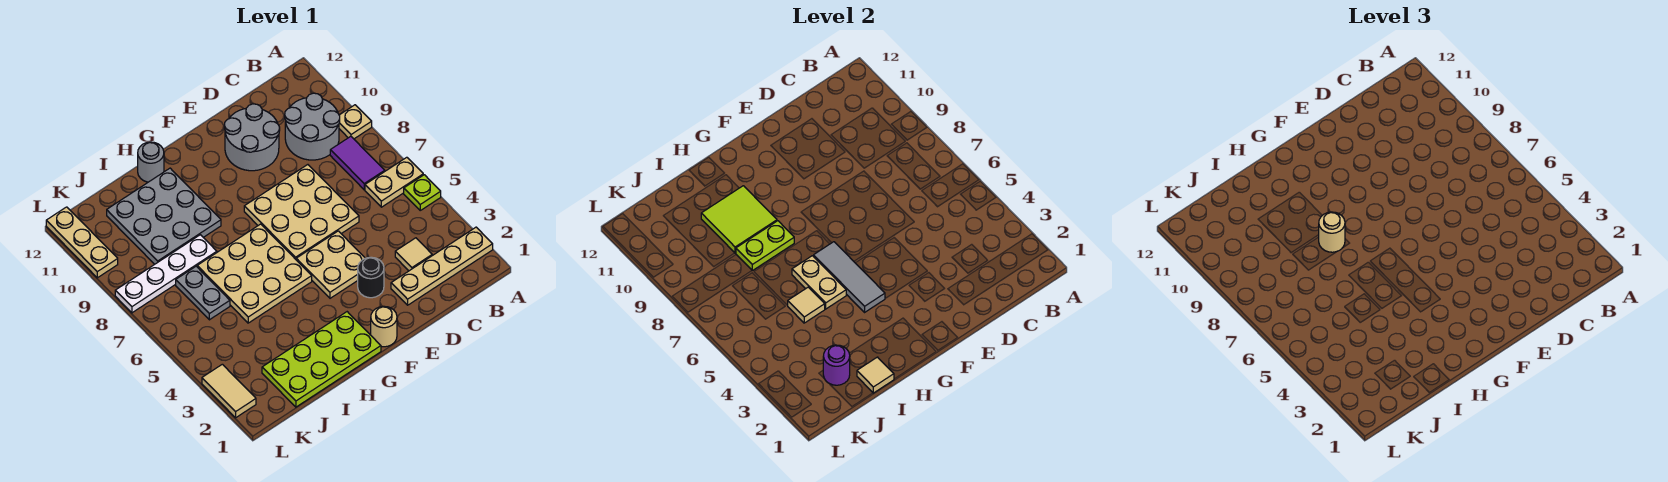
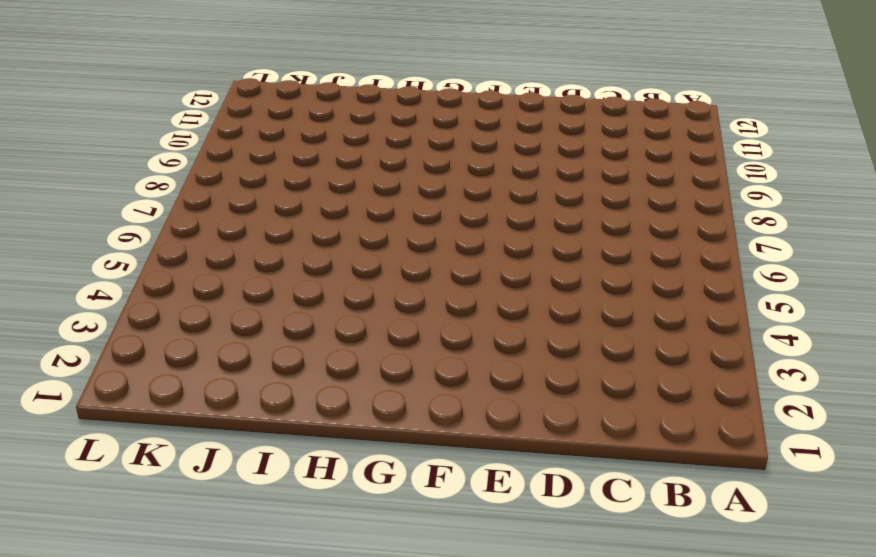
none -> tan 1x4 plate [391,227,493,305]
none -> lime 1x1 plate [404,175,441,210]
none -> tan 1x2 plate [365,157,423,207]

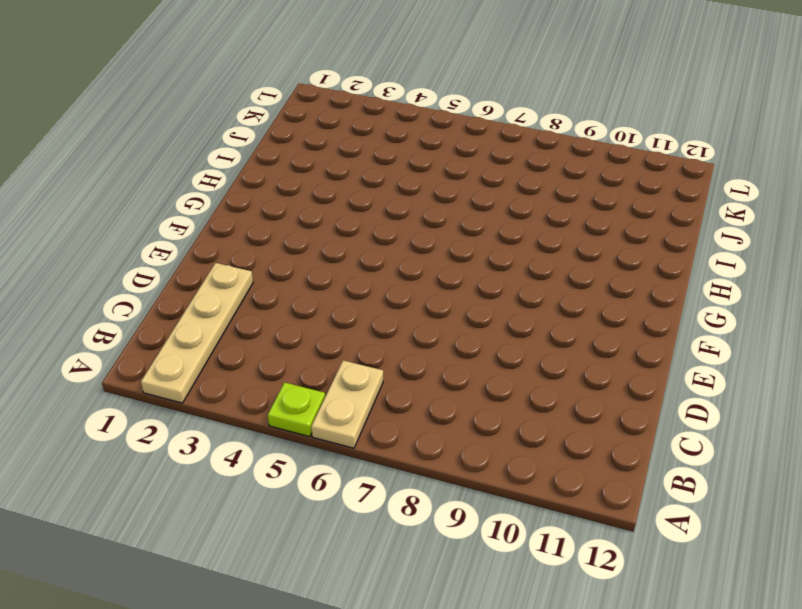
none -> tan 1x1 plate [339,105,372,139]
none -> purple 1x2 tile [330,136,385,190]
none -> grey 2x2 round brick [285,93,340,160]

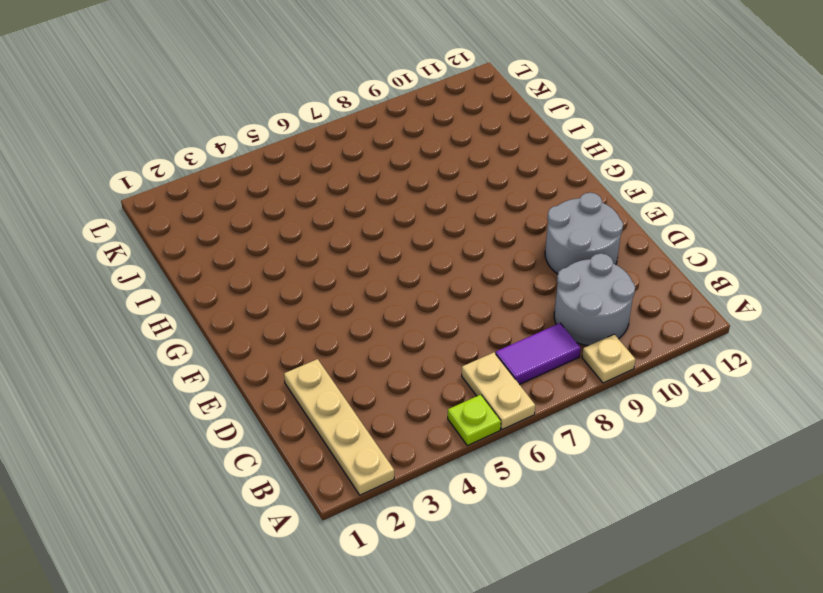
none -> tan 1x1 tile [395,238,432,271]
none -> tan 3x3 plate [244,165,359,259]
none -> black 1x1 round brick [358,257,384,298]

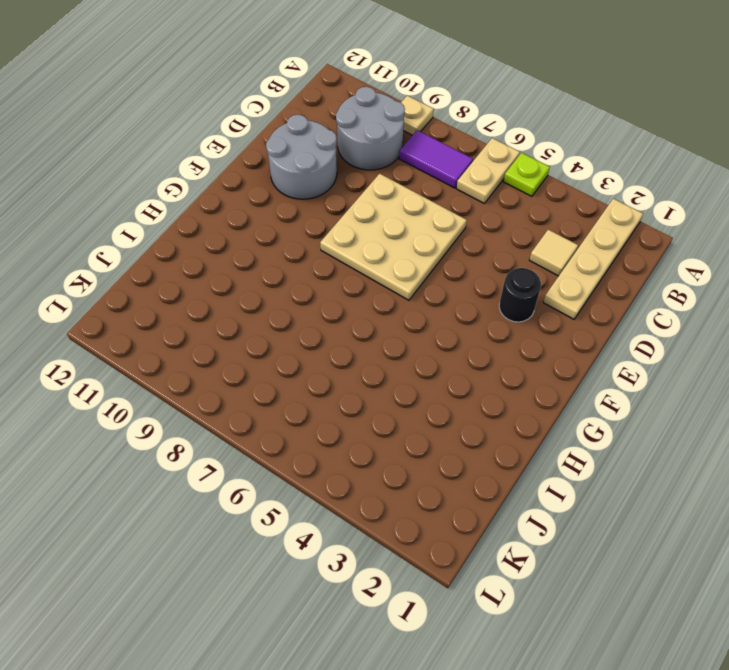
none -> tan 2x2 plate [296,231,365,298]
none -> tan 1x1 round brick [371,306,397,347]
none -> lime 2x4 plate [262,312,381,407]

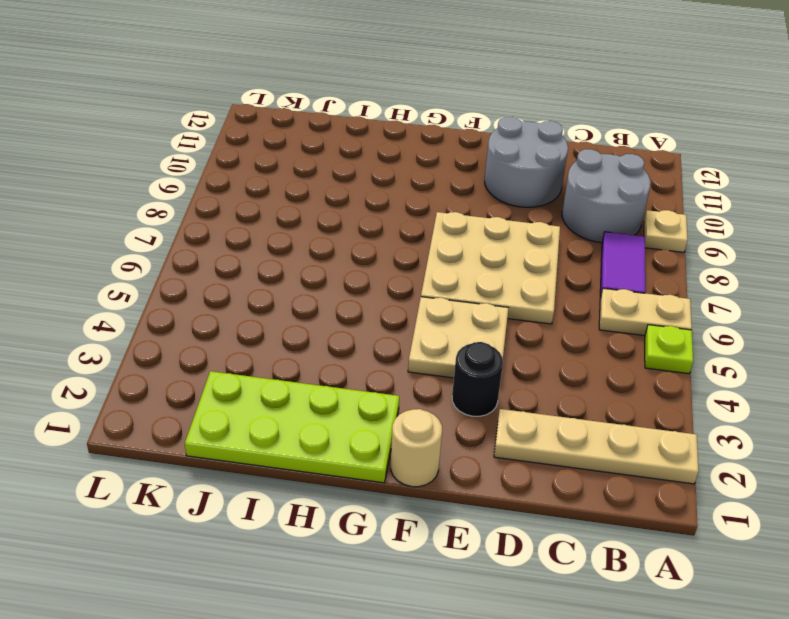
none -> tan 1x1 tile [395,238,432,271]
none -> tan 3x3 plate [197,224,312,323]
none -> grey 3x3 plate [107,168,221,264]

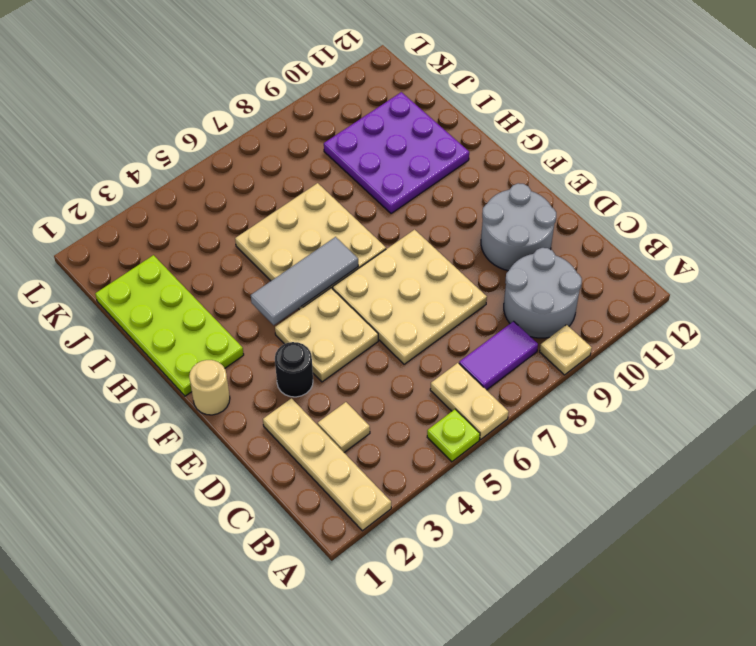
purple 3x3 plate [324,92,469,214] -> grey 3x3 plate [107,168,221,264]
none -> grey 1x1 round brick [138,142,164,182]
none -> white 1x4 plate [115,235,217,313]
none -> grey 1x2 plate [176,266,230,320]

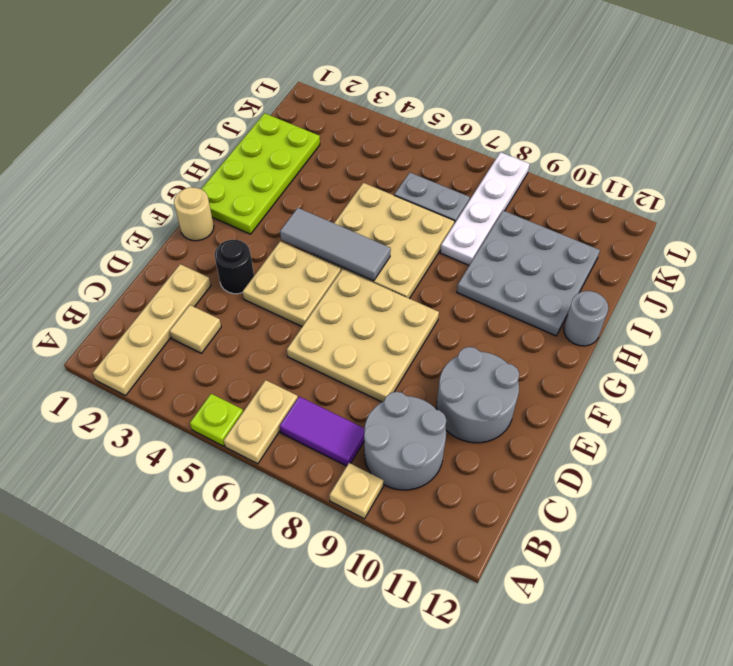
none -> tan 1x2 tile [202,364,256,418]
none -> tan 1x3 plate [46,207,118,278]
none -> tan 1x2 plate [792,256,846,309]

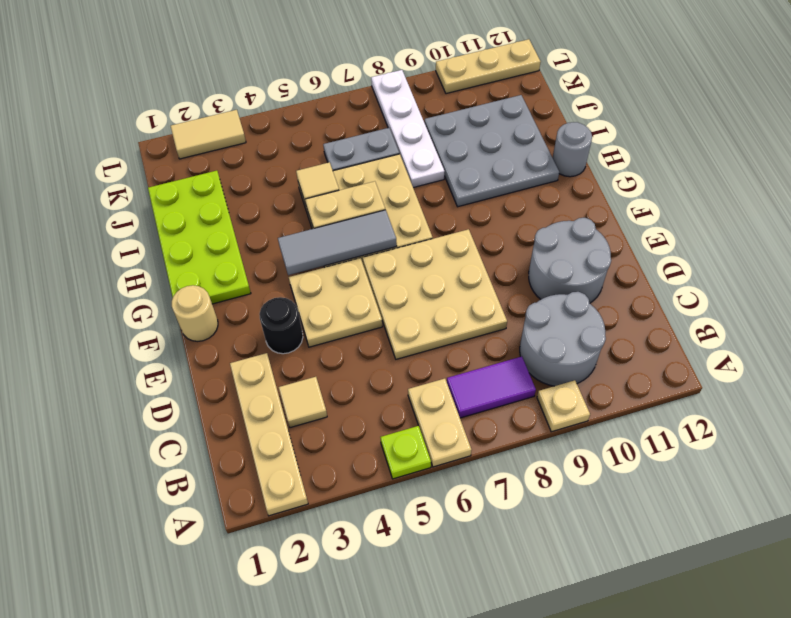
none -> lime 1x2 plate [736,221,794,271]
none -> lime 2x2 tile [701,186,777,253]
none -> tan 1x1 tile [857,357,894,393]

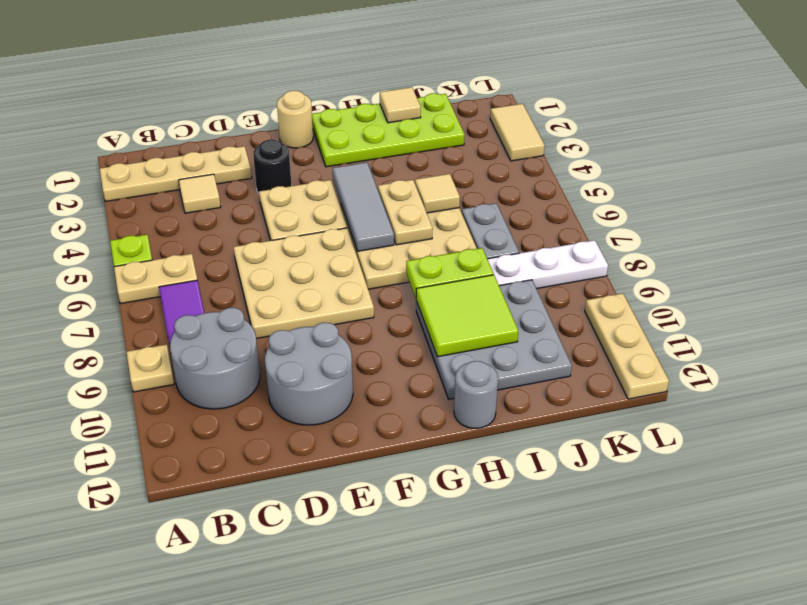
none -> purple 1x1 round brick [823,345,850,385]
none -> tan 1x1 round brick [1319,212,1345,252]

